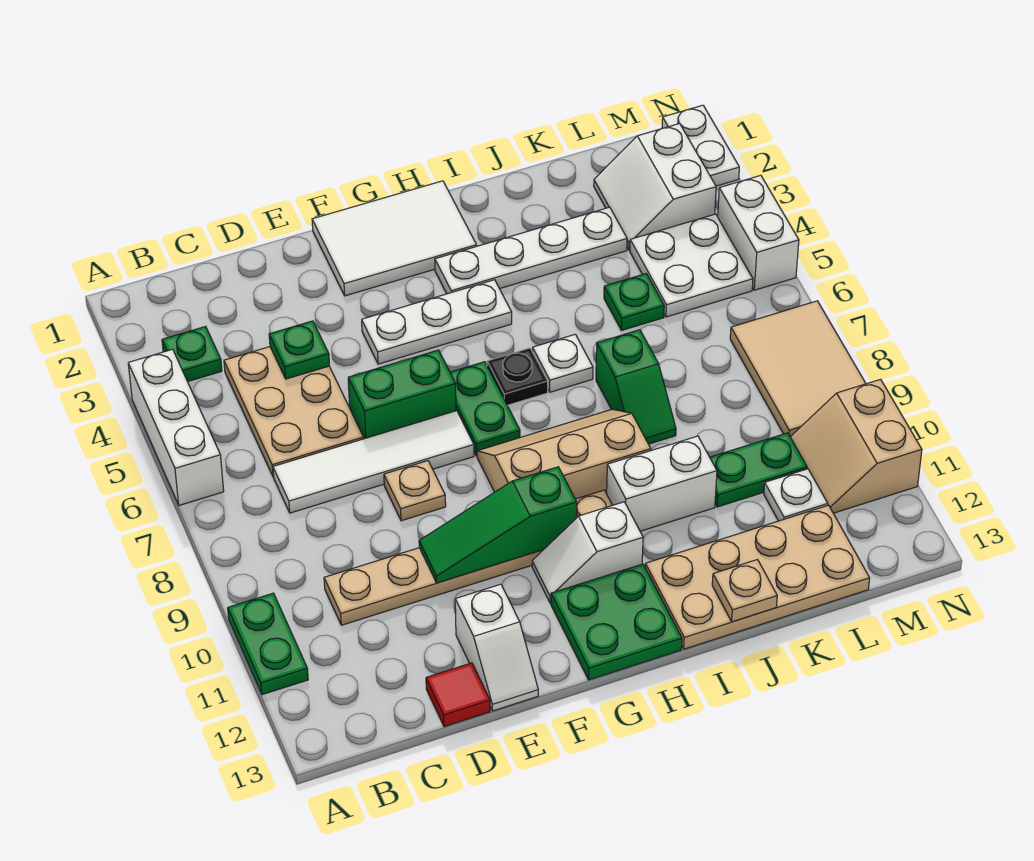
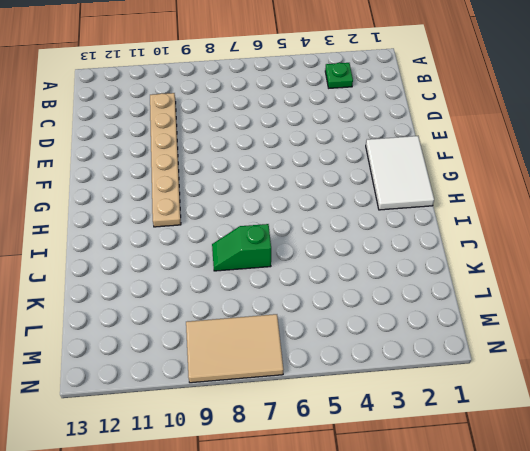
none -> white 1x3 brick [128,349,224,505]
none -> green 1x2 plate [228,593,308,695]
none -> tan 2x3 plate [224,347,364,477]
none -> white 1x4 tile [273,411,474,513]

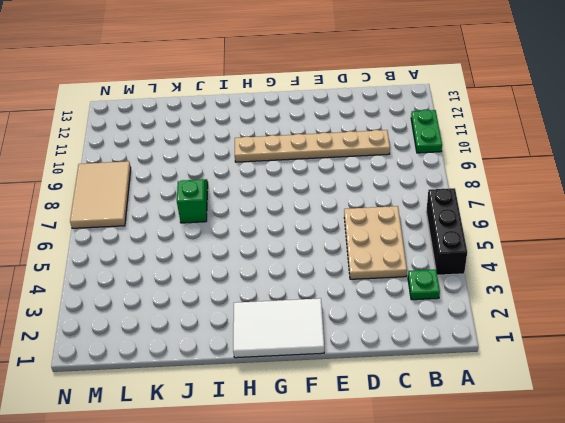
black 1x3 brick [426,188,467,275] -> white 1x3 brick [128,349,224,505]
none -> white 1x4 tile [273,411,474,513]
none -> red 1x1 tile [426,663,490,727]
none -> green 1x2 brick [348,350,456,439]
none -> tan 1x1 plate [384,461,446,521]

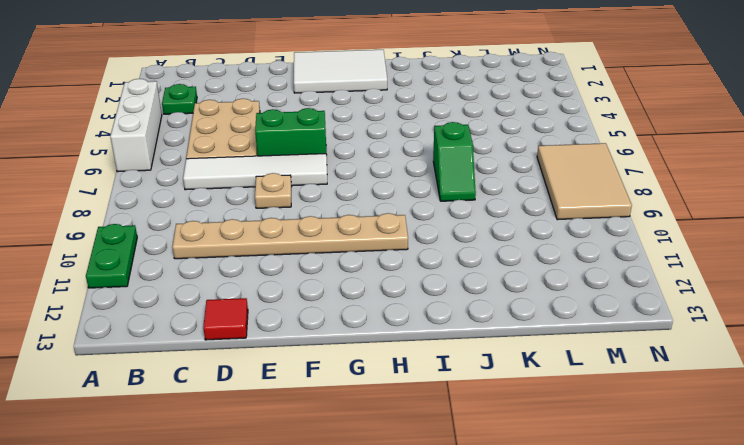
none -> white 1x2 slope [455,584,538,711]
none -> white 1x3 plate [362,280,512,364]
none -> green 1x2 plate [450,362,520,456]
none -> tan 2x3 slope [477,409,651,499]

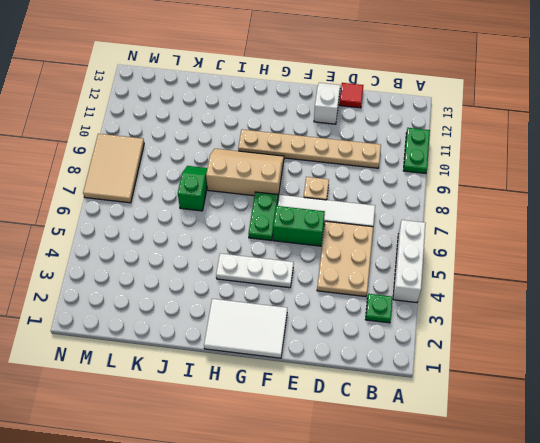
tan 2x3 slope [206,149,284,196] -> tan 2x3 slope turned to [477,409,651,499]
none -> white 1x2 slope [532,502,643,603]
none -> green 2x2 plate [551,564,682,680]
none -> white 1x4 plate [435,207,627,294]
none -> black 1x1 plate [487,348,548,405]

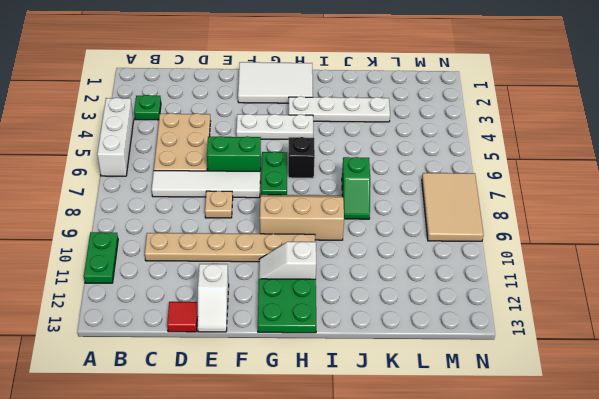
black 1x1 brick [288,137,315,178] -> black 1x1 plate [487,348,548,405]
none -> white 1x1 plate [533,334,593,392]
none -> white 1x2 brick [607,436,717,531]
none -> tan 2x4 plate [645,505,870,649]
none -> green 1x1 plate [604,274,664,330]

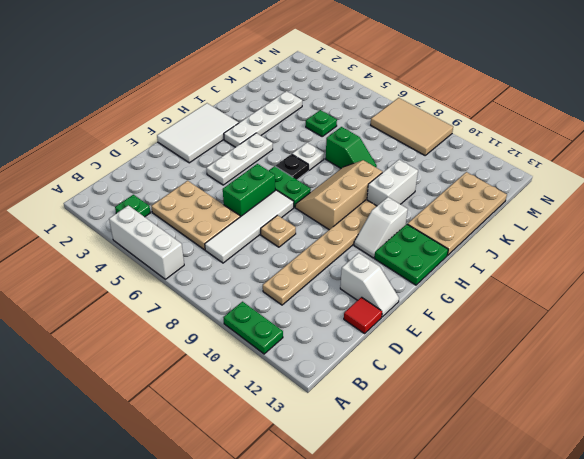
none -> green 1x2 plate [710,433,807,507]
none -> white 2x2 slope [594,124,716,250]
none -> white 2x2 plate [630,214,753,317]
none -> white 1x1 plate [764,469,828,521]

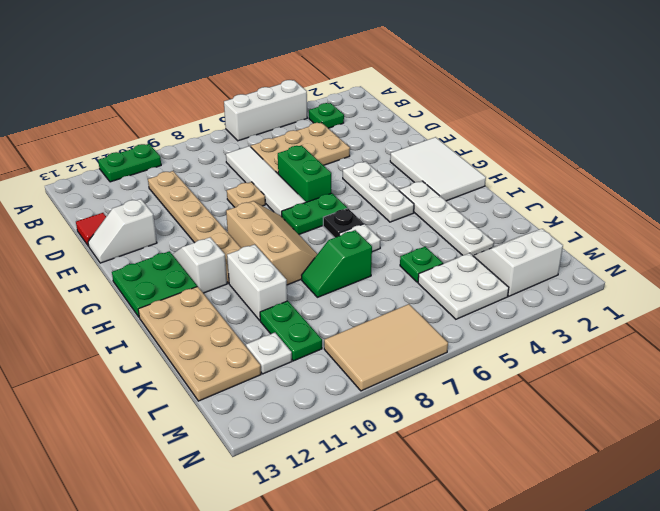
none -> tan 2x2 slope [791,379,922,513]
none -> white 1x2 plate [662,105,739,186]
none -> white 1x2 brick [718,175,799,290]
none -> green 1x1 plate [269,321,329,379]

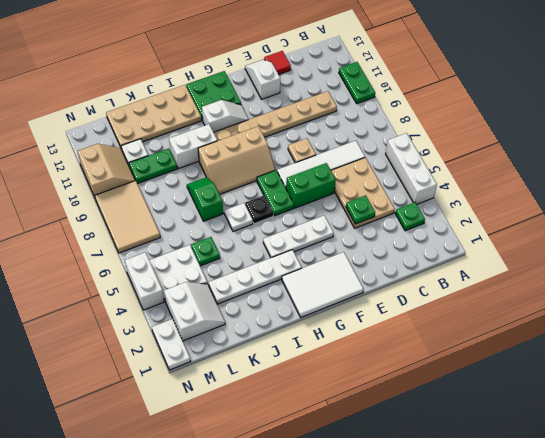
none -> green 1x3 slope [419,467,577,583]
none -> tan 1x1 plate [712,560,777,622]

